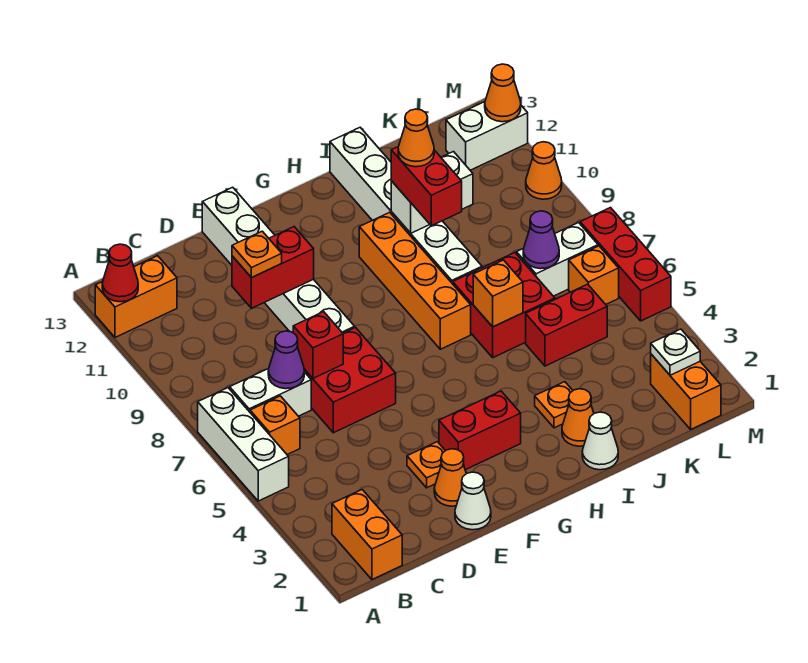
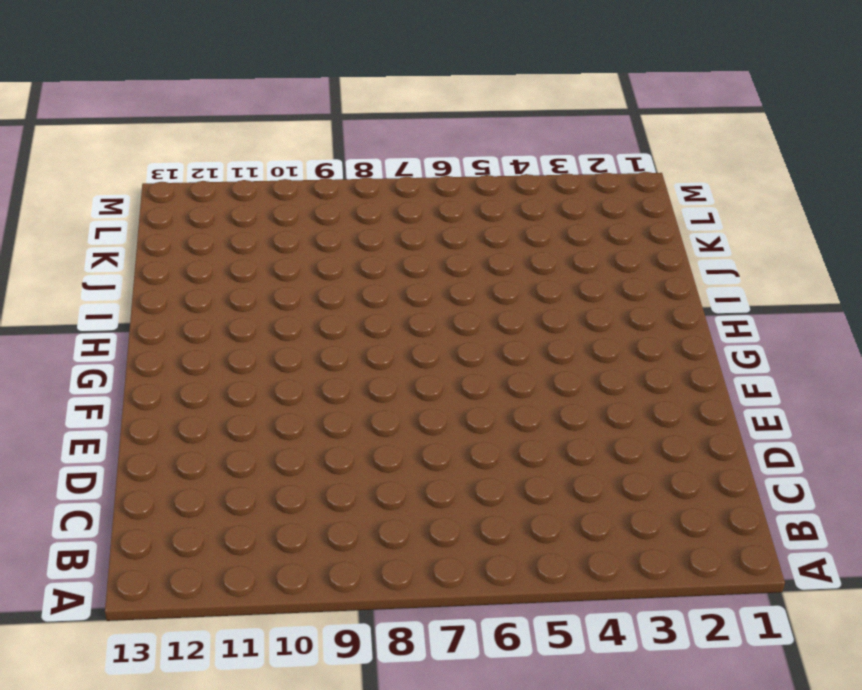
none -> white 1x3 brick [198,388,289,501]
none -> orange 1x2 brick [95,256,177,337]
none -> orange 1x2 brick [332,490,402,580]
none -> orange 1x1 brick [250,396,300,455]

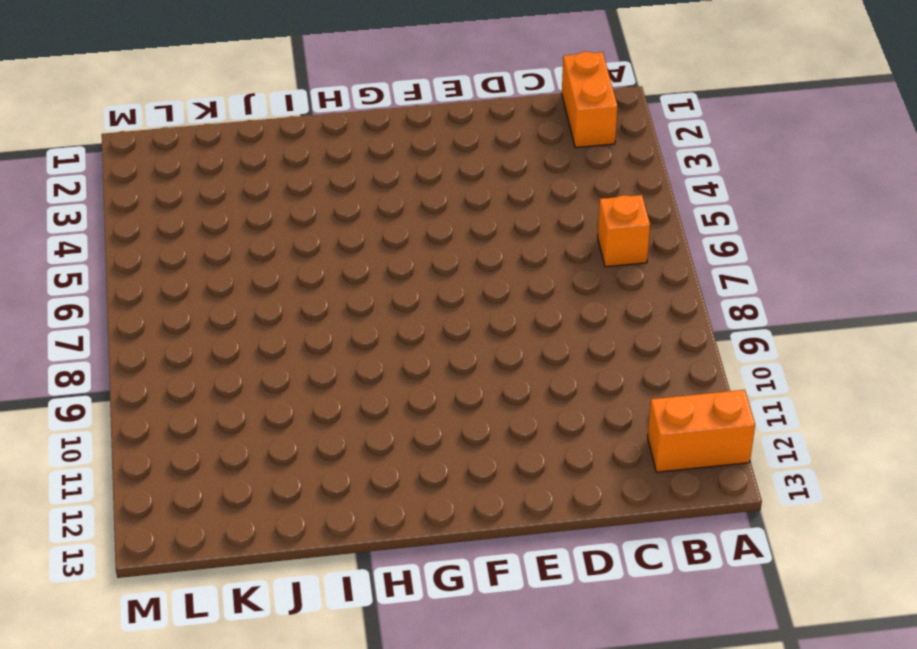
none -> white 1x3 brick [198,388,289,501]
none -> white 1x2 brick [230,368,311,416]
none -> red 2x2 brick [304,328,396,433]
none -> white 1x1 cone [455,472,491,530]

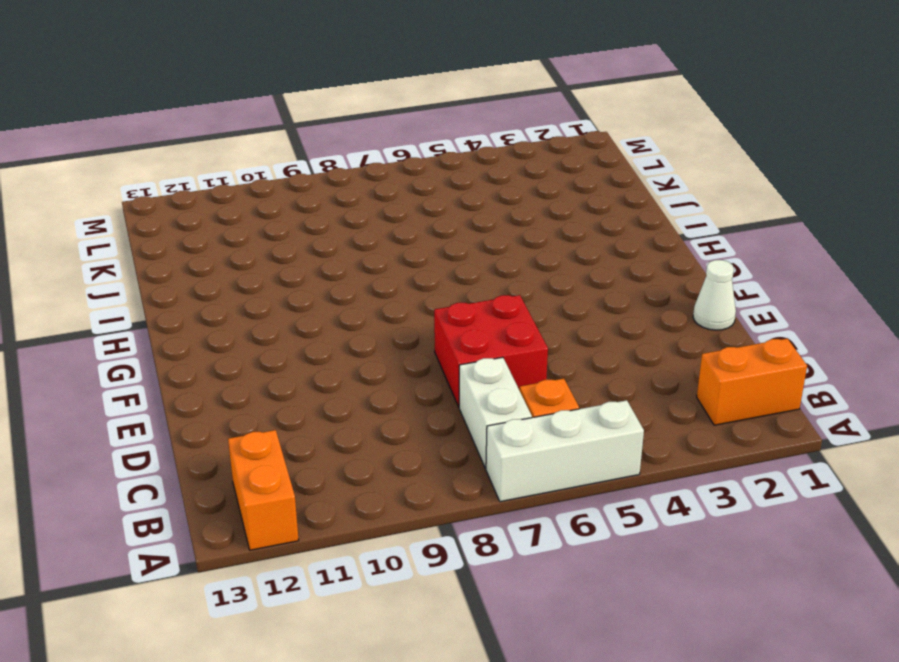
none -> orange 1x1 cone [434,449,466,506]
none -> orange 1x1 plate [407,442,445,488]
none -> white 1x6 brick [202,187,355,333]
none -> red 1x2 brick [439,391,521,470]

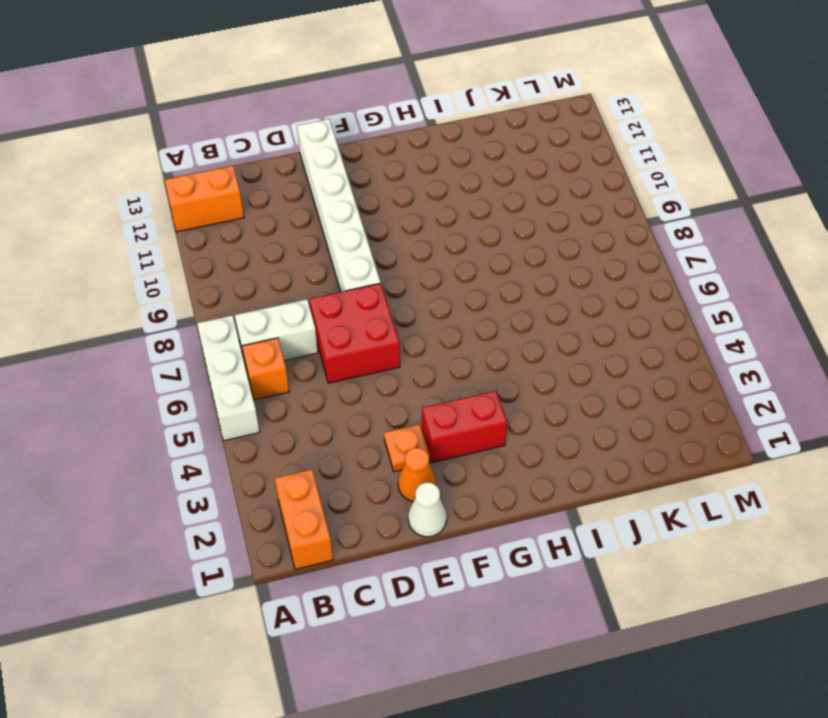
none -> orange 1x4 brick [359,212,471,349]
none -> white 1x1 cone [582,412,618,470]
none -> orange 1x1 cone [562,389,594,446]
none -> orange 1x1 plate [535,382,573,428]

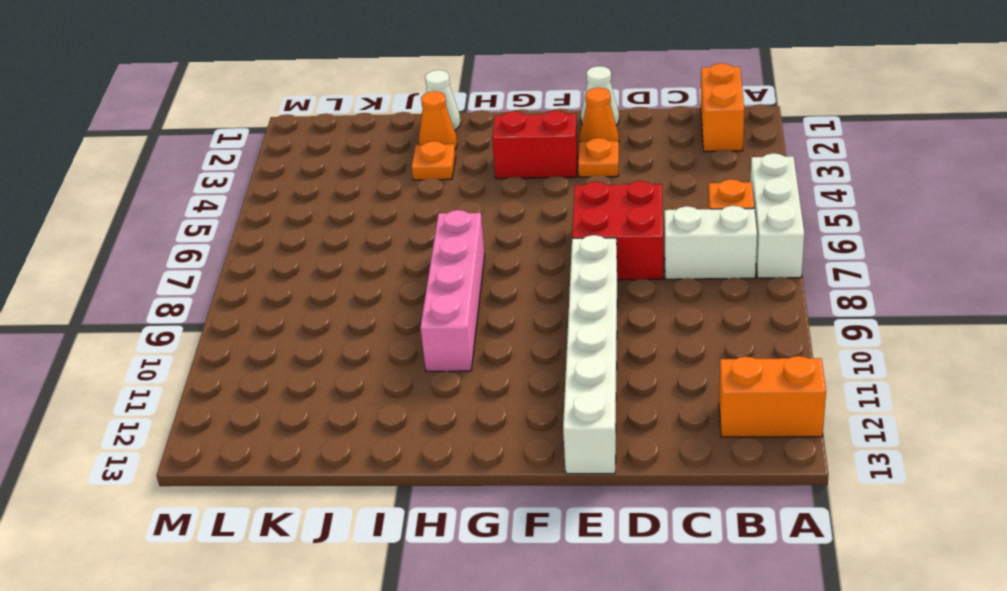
pink 1x4 brick [420,210,485,371] -> orange 1x4 brick [359,212,471,349]
none -> red 2x2 brick [453,253,555,358]
none -> white 1x6 brick [330,127,482,284]
none -> red 1x2 brick [526,284,607,366]
none -> white 1x2 brick [516,223,598,296]

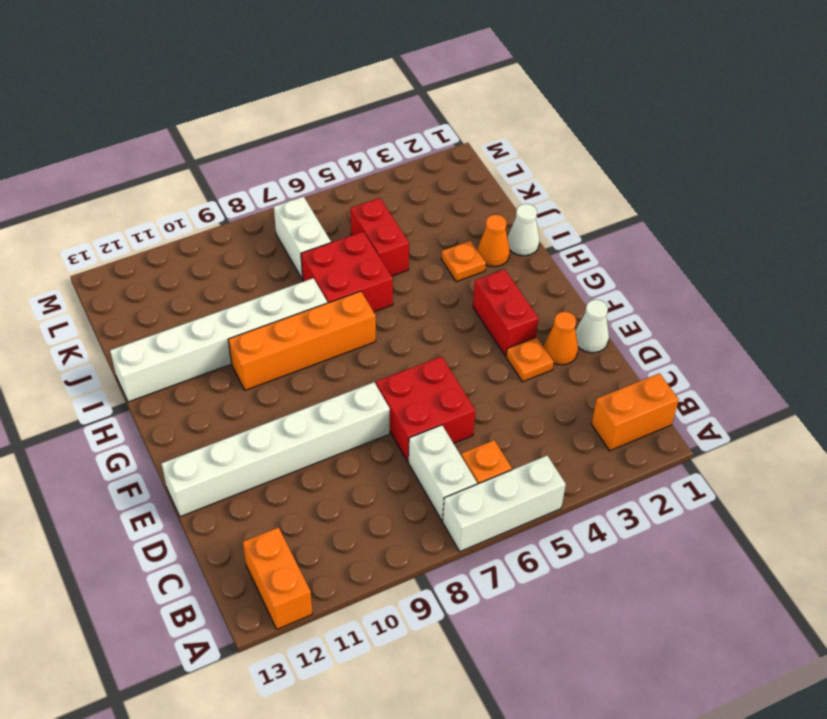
none -> orange 1x2 brick [651,354,721,429]
none -> orange 1x1 brick [569,246,619,304]
none -> white 1x2 brick [446,102,528,170]
none -> red 1x3 brick [580,208,671,321]

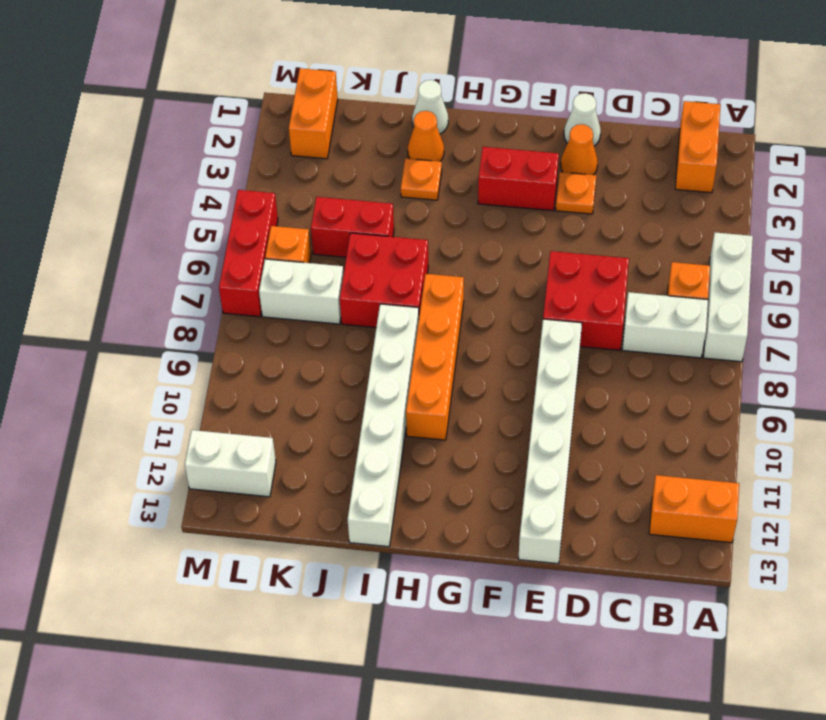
none -> orange 1x1 cone [526,142,562,199]
none -> red 1x1 cone [102,244,138,302]
none -> purple 1x1 cone [268,331,304,389]
none -> red 1x1 brick [293,312,343,378]

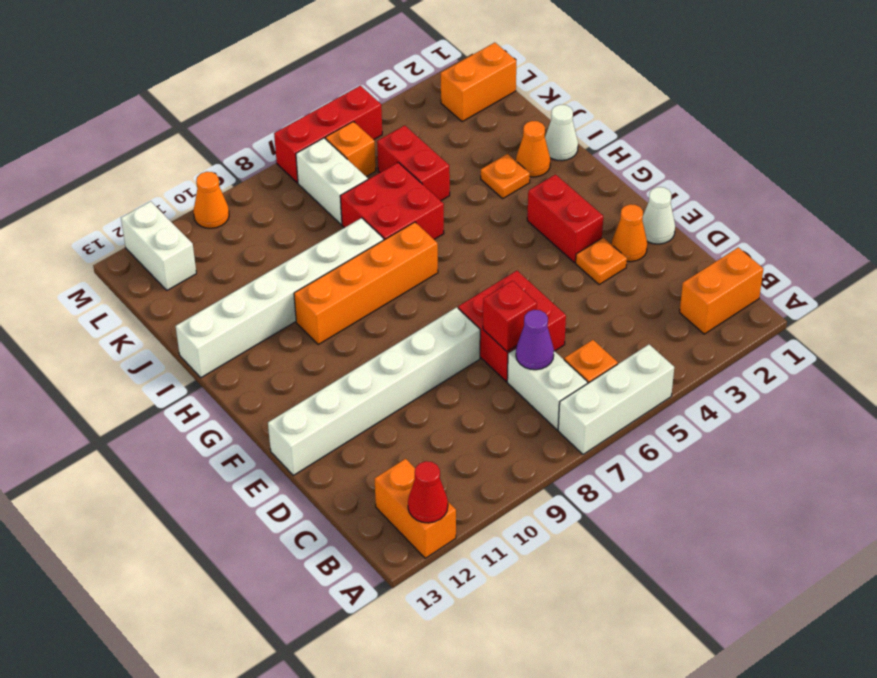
none -> red 1x2 brick [232,227,314,308]
none -> orange 1x1 brick [473,260,523,327]
none -> white 1x2 brick [391,152,473,233]
none -> purple 1x1 cone [523,211,559,269]

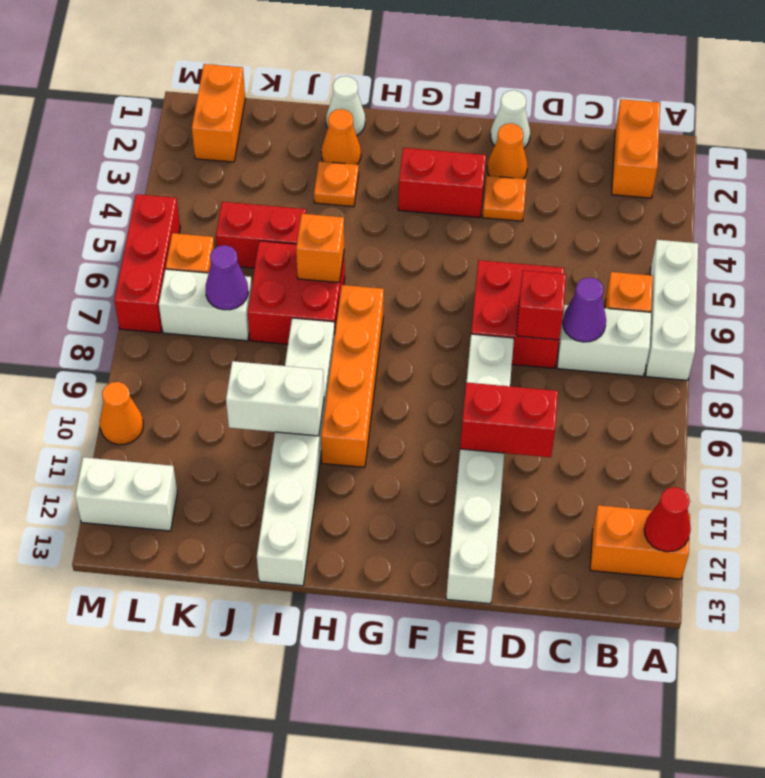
none -> white 1x1 plate [651,329,700,375]
none -> orange 1x1 cone [485,64,521,122]
none -> orange 1x1 plate [232,231,282,278]
none -> red 1x2 brick [391,147,462,226]

